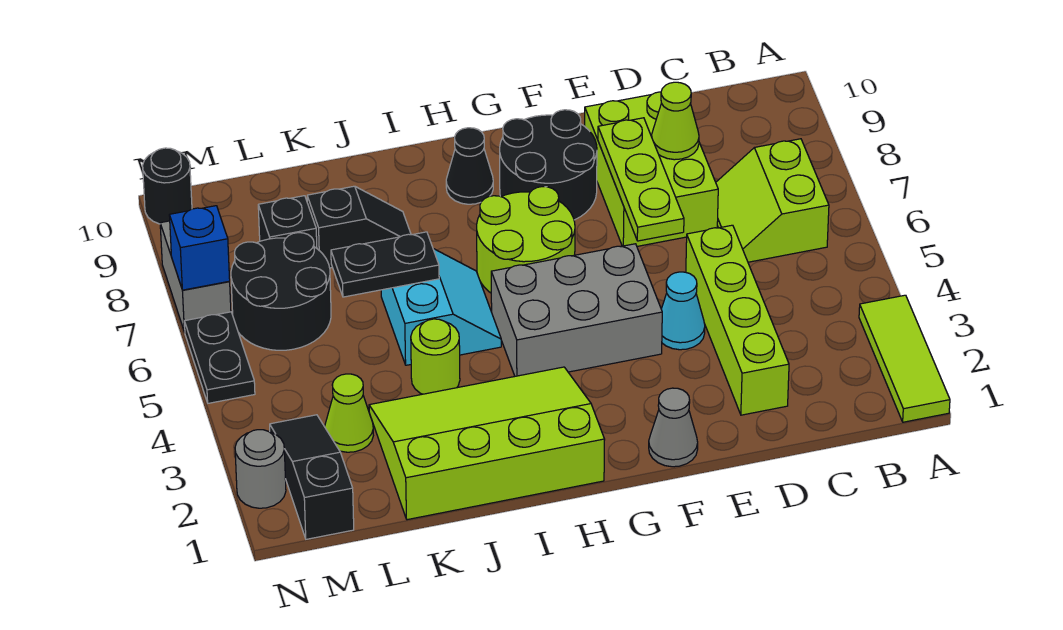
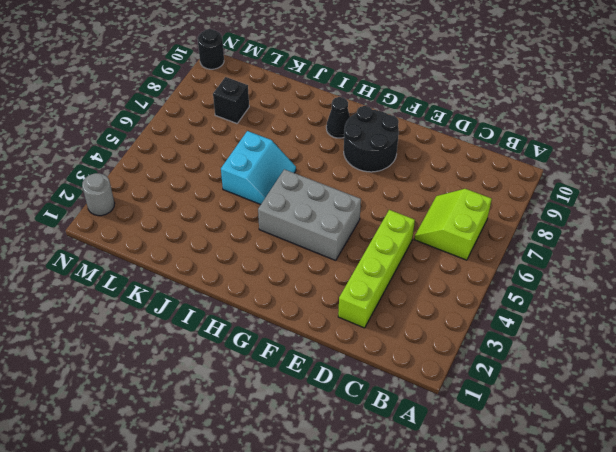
none -> lime 1x3 tile [859,295,950,422]
none -> lime 2x3 brick [585,92,718,246]
none -> cyan 1x1 cone [661,272,705,350]

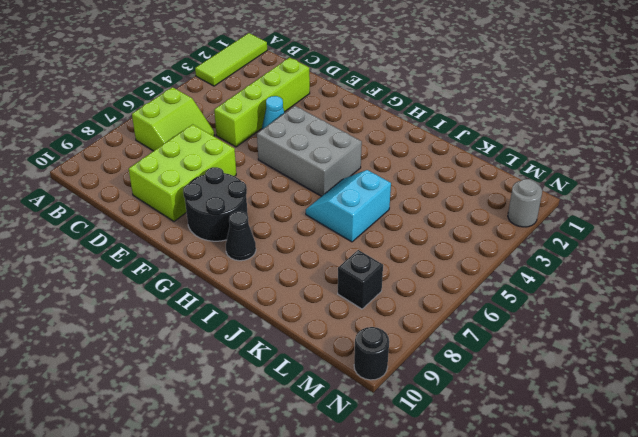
none -> grey 1x1 cone [649,388,698,467]
none -> lime 2x2 round brick [477,187,575,293]
none -> lime 3x4 slope [369,367,605,520]

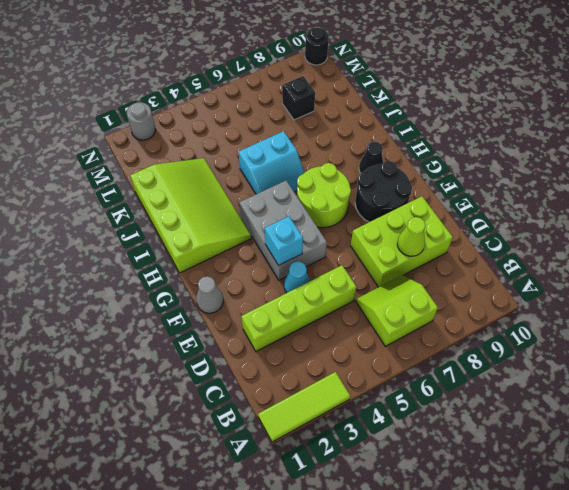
cyan 1x1 brick [265,216,303,266] -> none
none -> lime 1x1 round brick [411,319,460,394]
none -> black 1x2 slope [307,186,411,268]
none -> lime 1x1 cone [325,374,373,452]

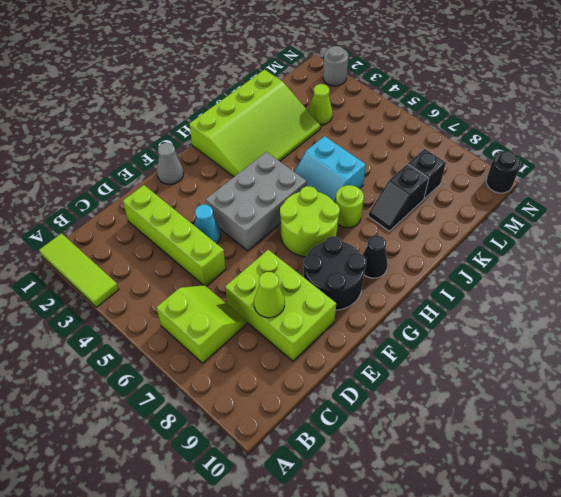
lime 1x1 round brick [335,185,364,228] -> lime 1x1 round brick moved to [411,319,460,394]
none -> black 2x2 round brick [231,233,331,350]
none -> black 1x3 slope [270,415,354,539]
none -> black 1x2 plate [184,312,255,403]

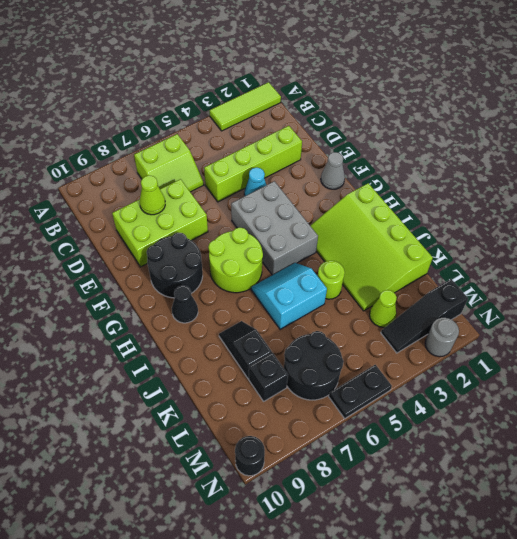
none -> grey 1x2 brick [160,221,231,332]
none -> lime 1x3 plate [598,118,684,241]
none -> black 1x2 plate [331,232,439,297]

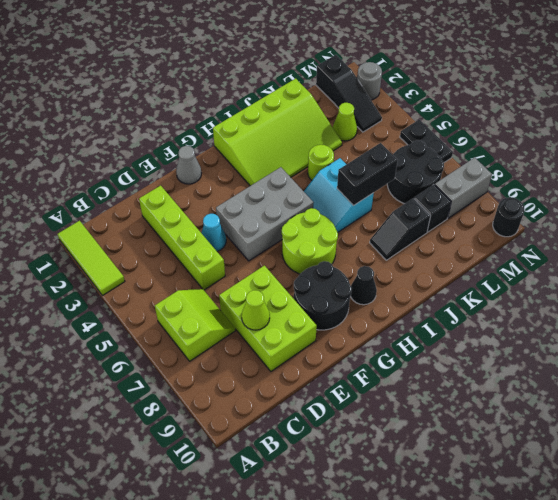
black 1x2 brick [337,143,398,205] -> black 1x2 plate [331,232,439,297]
grey 1x2 brick [435,157,492,218] -> grey 1x2 brick turned to [160,221,231,332]
none -> lime 1x3 plate [598,118,684,241]
none -> blue 1x1 brick [169,206,230,290]

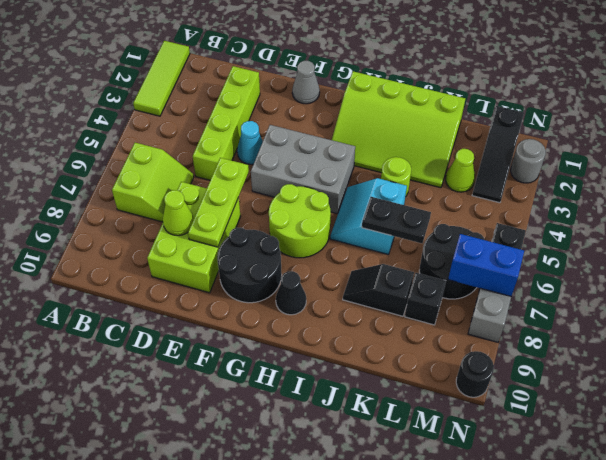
blue 1x2 brick [448,234,524,296] -> blue 1x1 brick [169,206,230,290]

